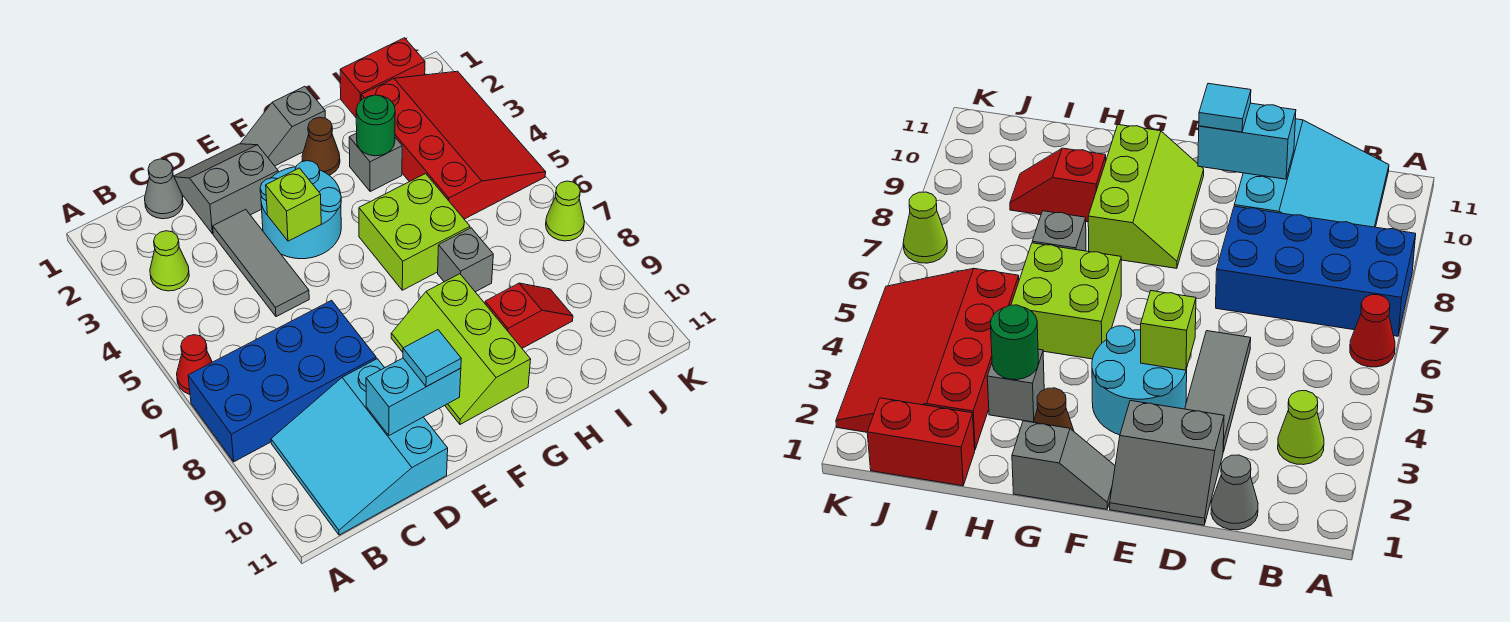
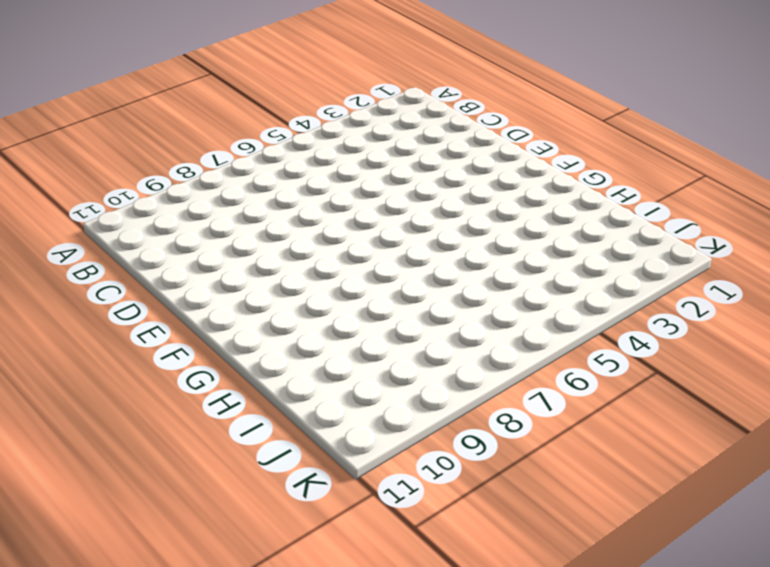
none -> red 1x1 cone [177,335,212,394]
none -> blue 2x4 brick [188,300,376,462]
none -> lime 1x1 cone [150,231,189,291]

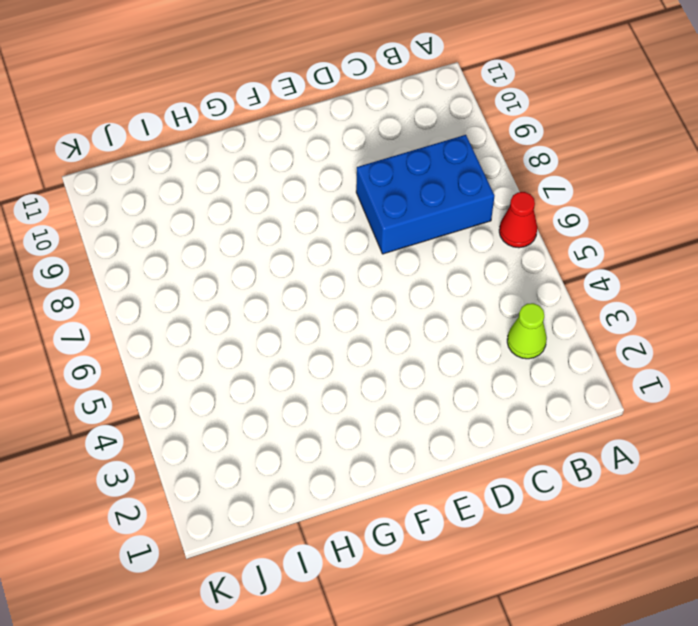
blue 2x3 brick [356,135,494,254] -> blue 2x4 brick [188,300,376,462]
none -> cyan 3x3 slope [271,359,448,535]
none -> grey 1x1 cone [145,159,183,219]
none -> grey 2x2 slope [174,144,278,234]

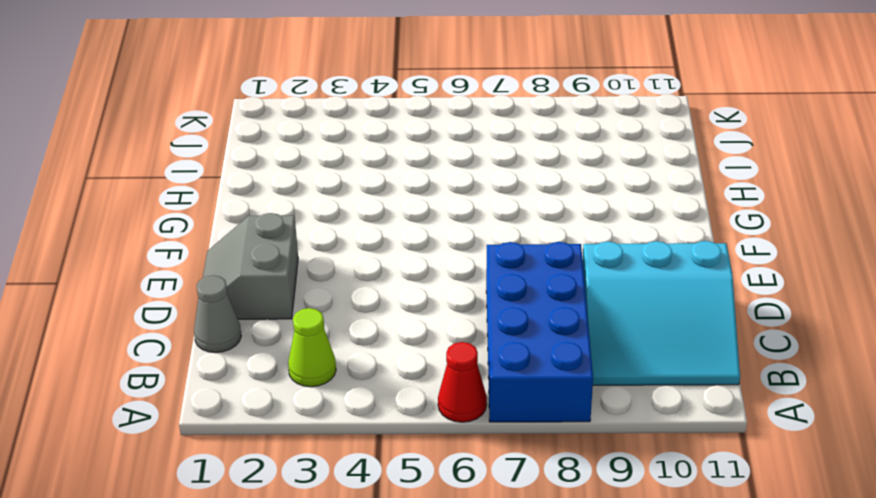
none -> grey 1x3 tile [213,209,309,317]
none -> cyan 2x2 round brick [260,161,341,259]
none -> grey 1x2 slope [241,86,325,166]

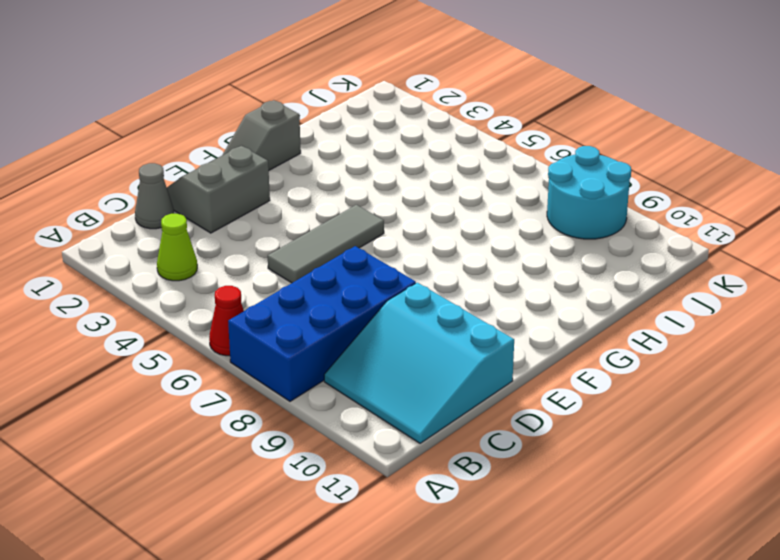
grey 1x3 tile [268,205,384,283] -> grey 1x3 tile turned to [213,209,309,317]
cyan 2x2 round brick [547,146,631,239] -> cyan 2x2 round brick moved to [260,161,341,259]
none -> lime 2x3 slope [391,274,531,424]
none -> brown 1x1 cone [302,117,340,175]
none -> lime 2x2 brick [359,174,470,290]

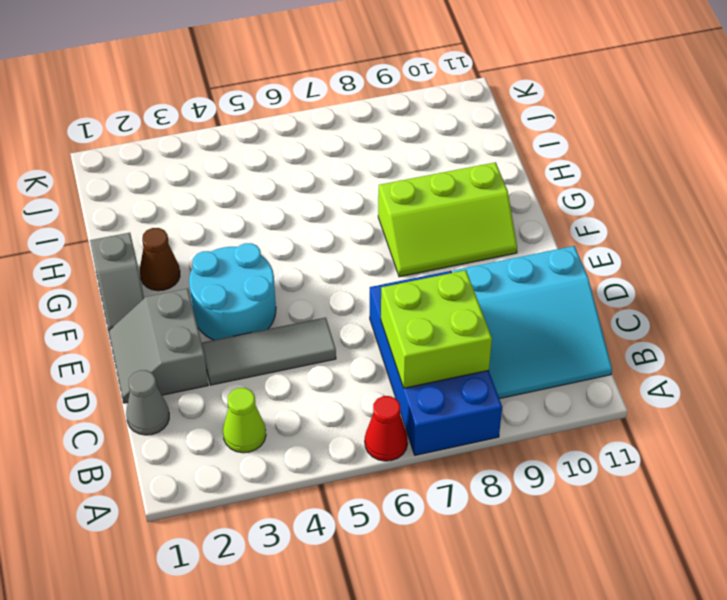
lime 2x2 brick [381,270,492,388] -> lime 2x2 brick moved to [359,174,470,290]
none -> grey 1x1 brick [349,133,402,191]
none -> grey 1x1 brick [438,228,493,292]
none -> red 1x2 slope [485,283,573,348]

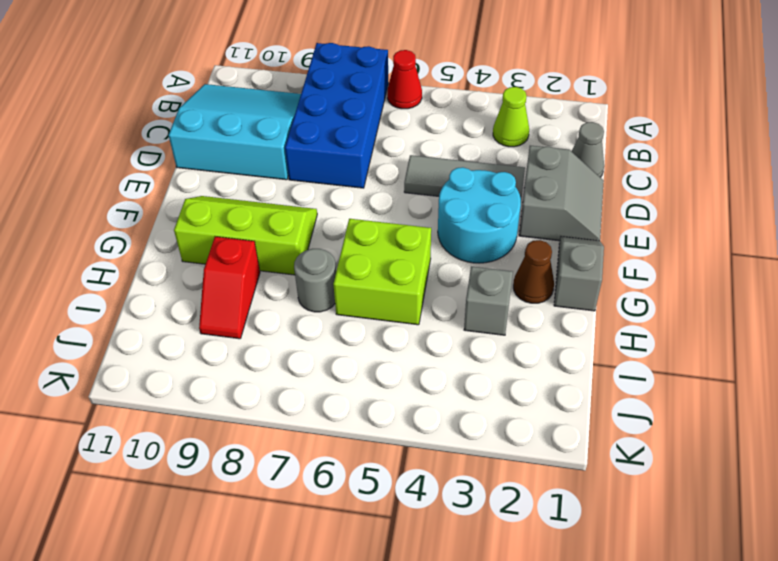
grey 1x1 round brick [294,249,336,312] -> grey 1x1 brick [438,228,493,292]
none -> red 1x2 brick [340,38,425,117]
none -> red 3x4 slope [361,71,546,219]
none -> lime 1x1 cone [546,181,585,241]

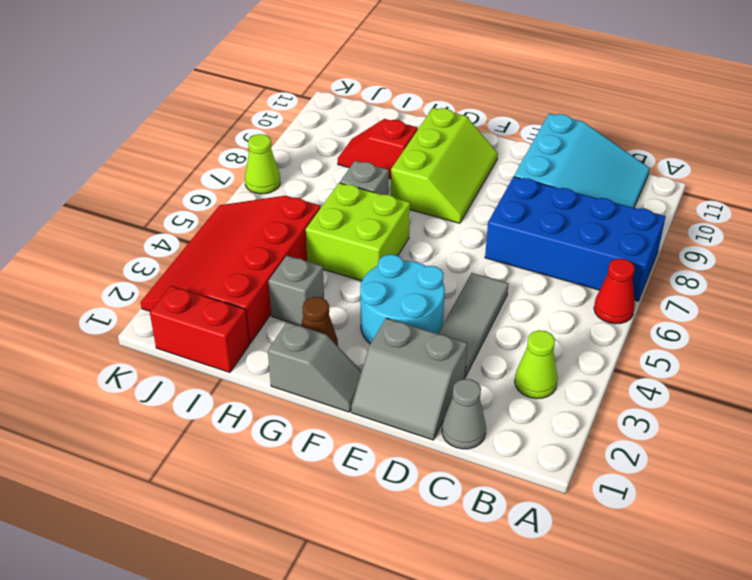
none -> cyan 1x2 brick [366,358,461,435]
none -> lime 1x1 brick [266,168,321,241]
none -> green 1x1 round brick [356,95,395,156]

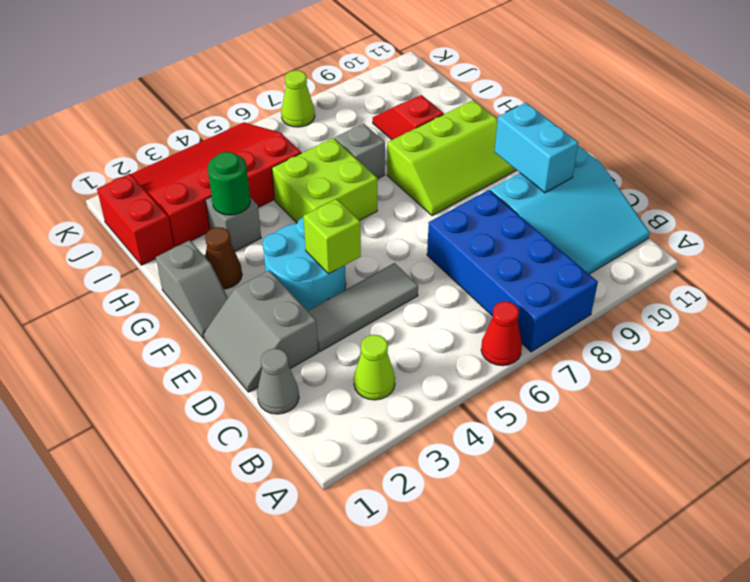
none -> cyan 1x1 tile [403,330,461,387]

